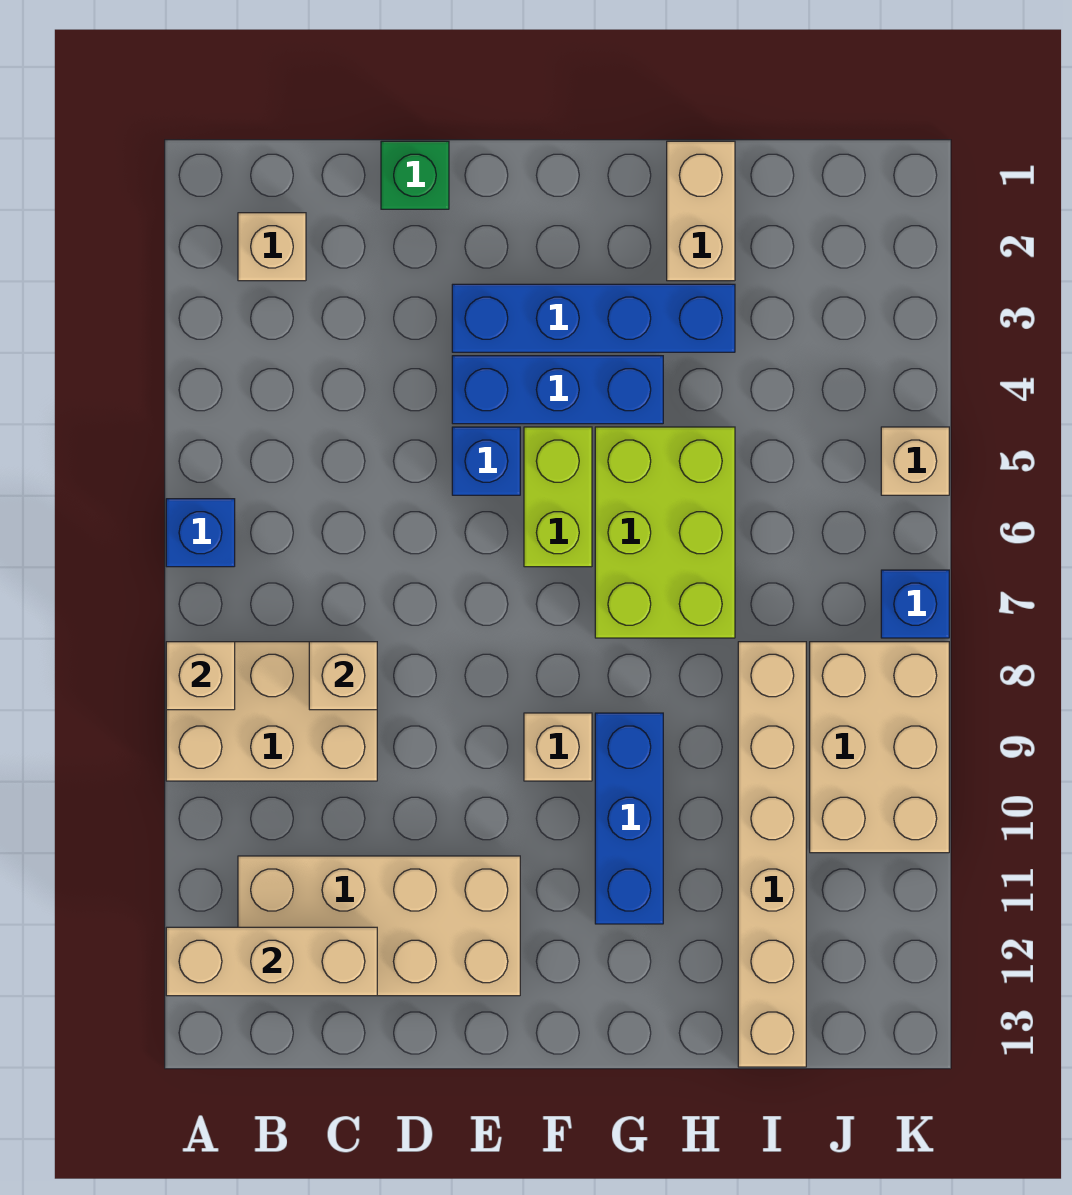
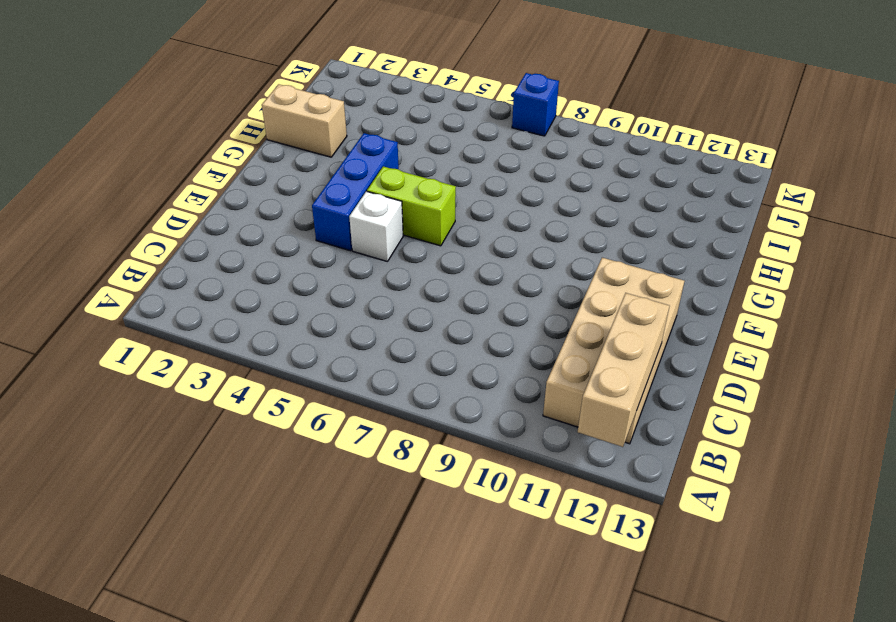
white 1x1 brick [349,191,403,262] -> blue 1x1 brick [452,427,520,495]
none -> blue 1x1 brick [166,499,235,567]
none -> tan 2x3 brick [166,642,377,781]
none -> tan 1x1 brick [238,213,306,281]

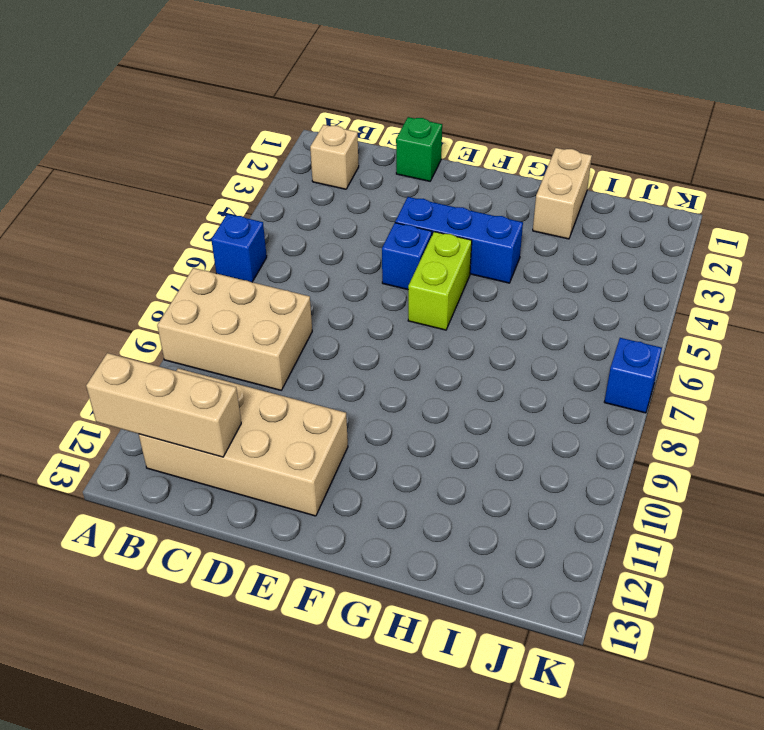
none -> blue 1x4 brick [452,284,735,352]
none -> tan 1x1 brick [524,713,592,781]
none -> lime 2x3 brick [595,427,735,638]

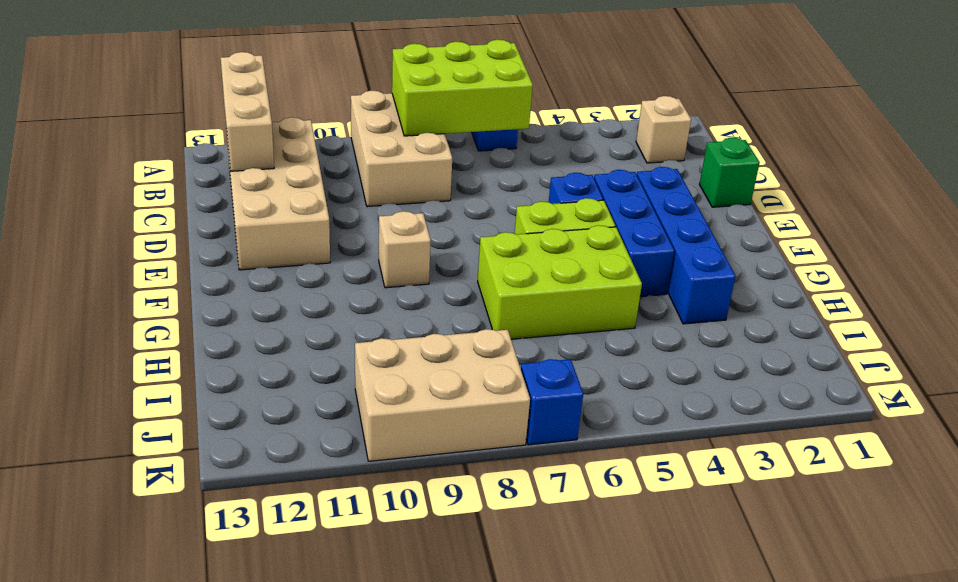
lime 2x3 brick [392,40,533,136] -> tan 1x1 brick [166,642,235,710]
none -> blue 1x3 brick [595,713,663,924]
none -> tan 1x2 brick [667,141,735,281]
none -> tan 1x6 brick [738,642,806,1067]

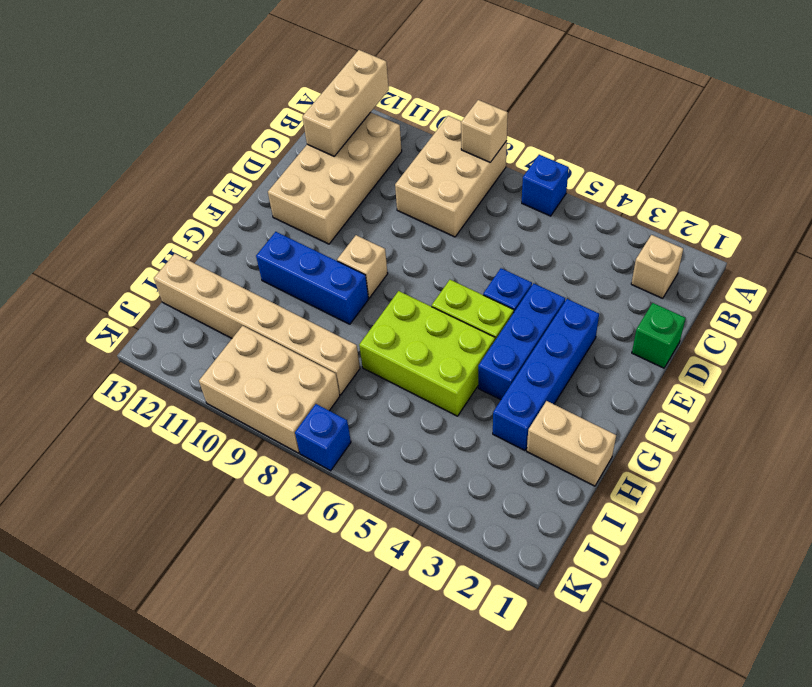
none -> tan 1x1 brick [881,427,949,495]
none -> tan 1x1 brick [309,642,377,710]

